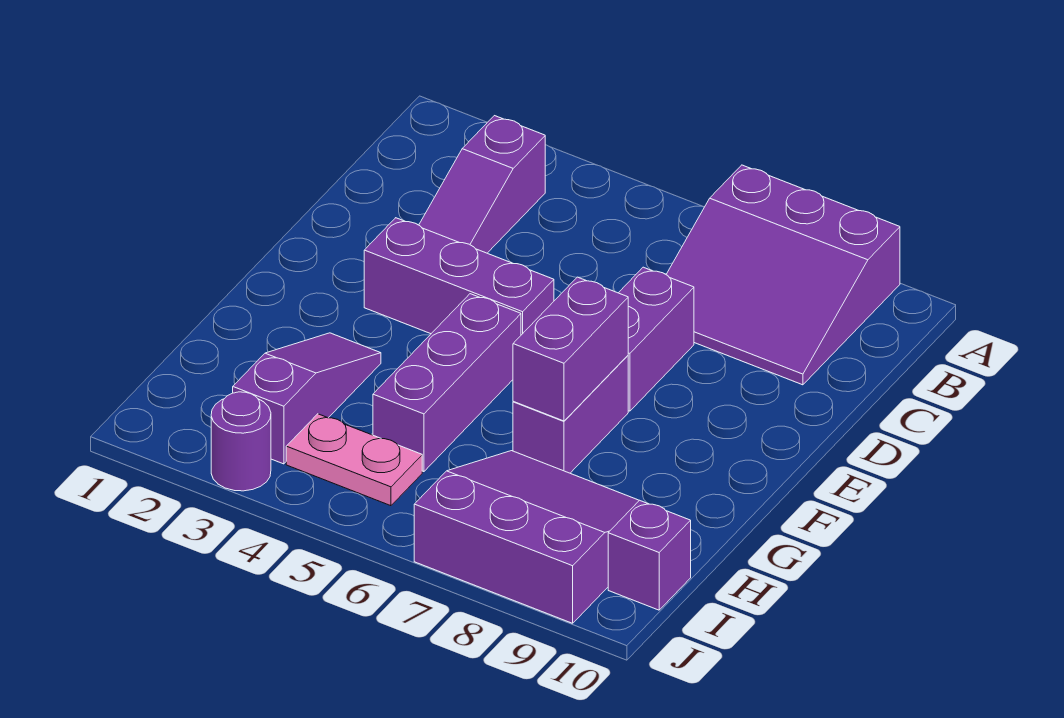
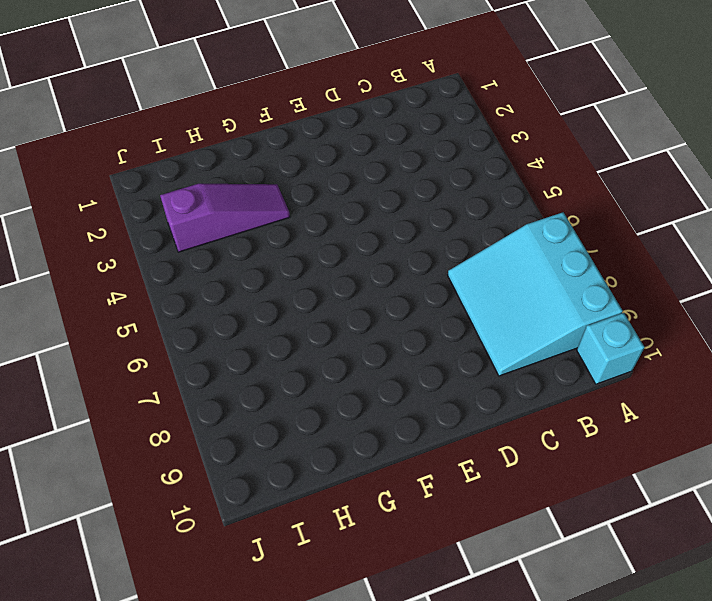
cyan 3x3 slope [448,212,623,376] -> purple 3x3 slope [666,165,900,385]
cyan 1x1 brick [577,313,644,384] -> none
none -> purple 1x3 slope [419,116,545,253]
none -> purple 1x2 brick [619,267,694,411]
none -> purple 1x3 brick [364,218,554,335]

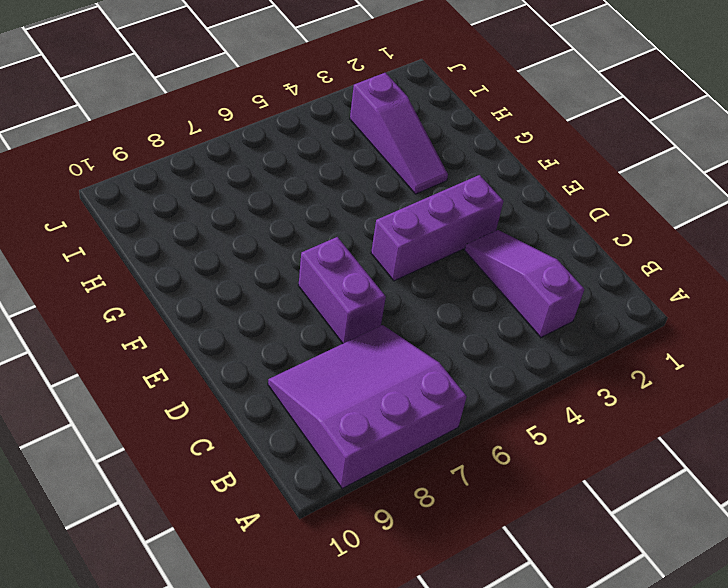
none -> purple 1x3 brick [373,294,521,472]
none -> purple 1x2 brick [513,356,628,473]
none -> purple 3x3 slope [414,451,639,623]

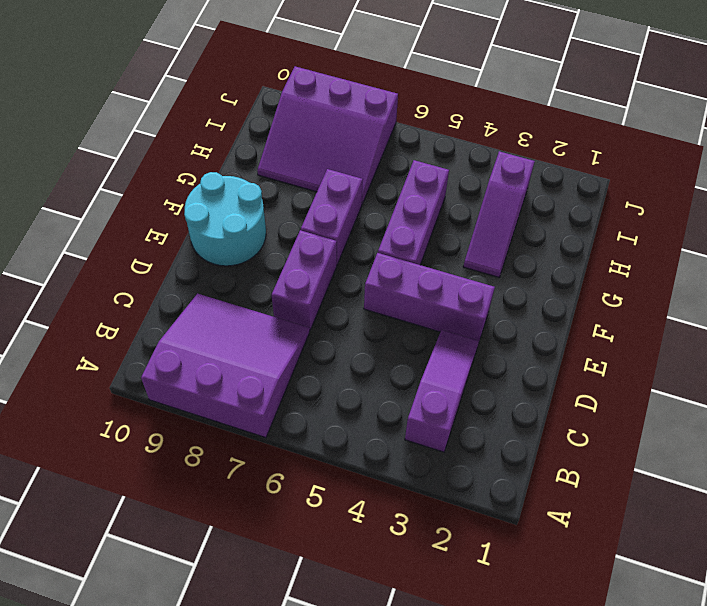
cyan 2x2 round brick [184,172,266,266] -> none
none -> pink 1x2 plate [286,414,422,506]
none -> purple 1x1 brick [608,500,691,610]
none -> purple 1x1 round brick [211,392,271,491]

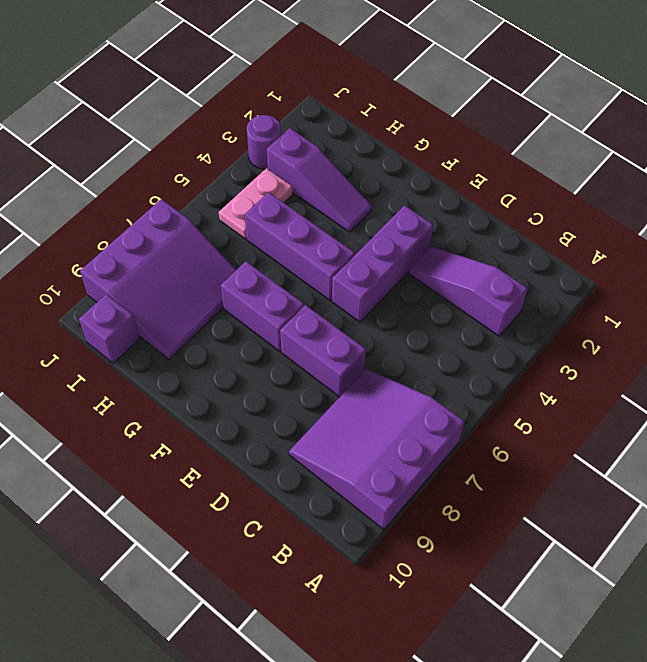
none -> purple 1x2 brick [513,277,628,421]

